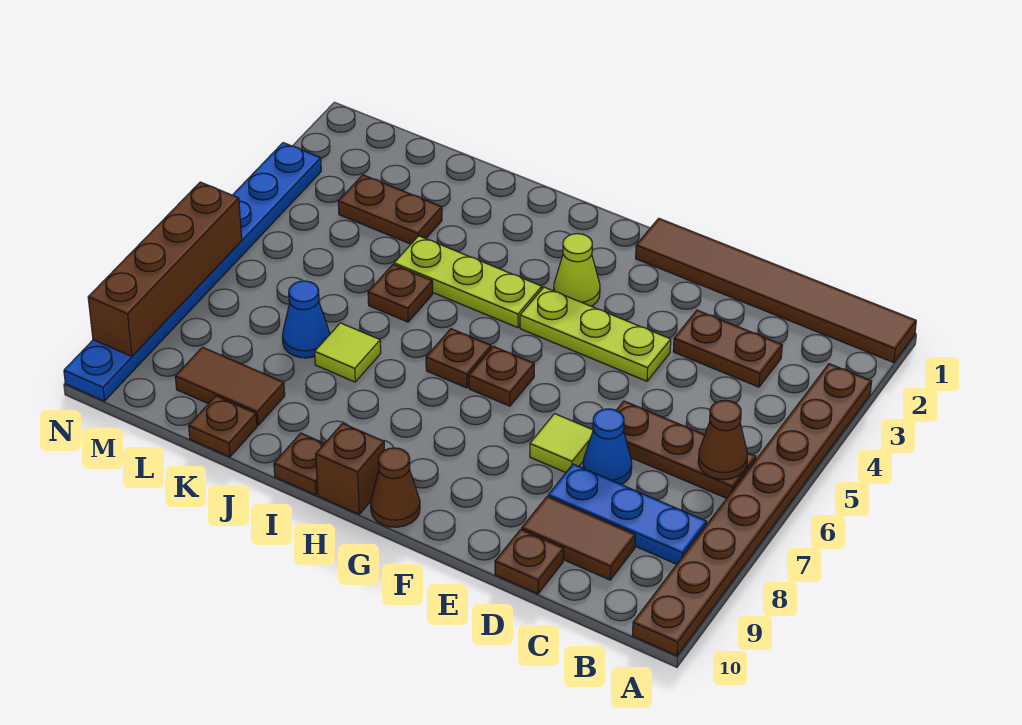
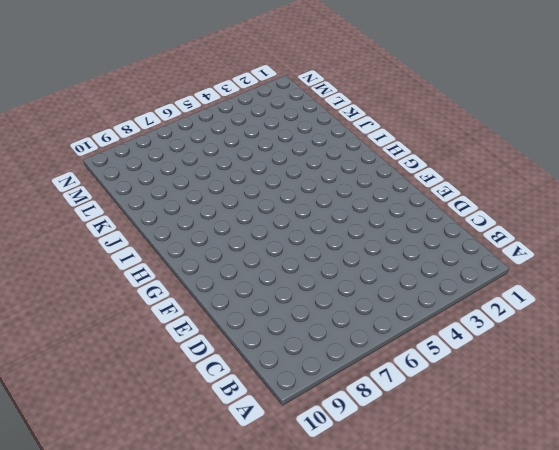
none -> brown 1x6 tile [636,218,916,363]
none -> brown 1x8 plate [633,364,872,656]
none -> brown 1x3 plate [616,401,756,498]

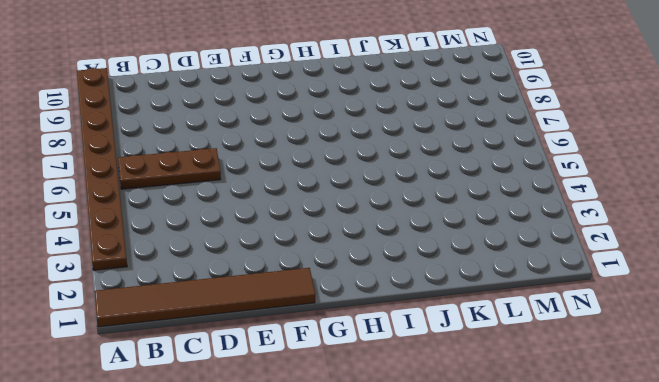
none -> blue 1x3 plate [548,464,707,564]
none -> brown 1x2 plate [673,310,782,387]
none -> brown 1x2 tile [522,497,635,580]

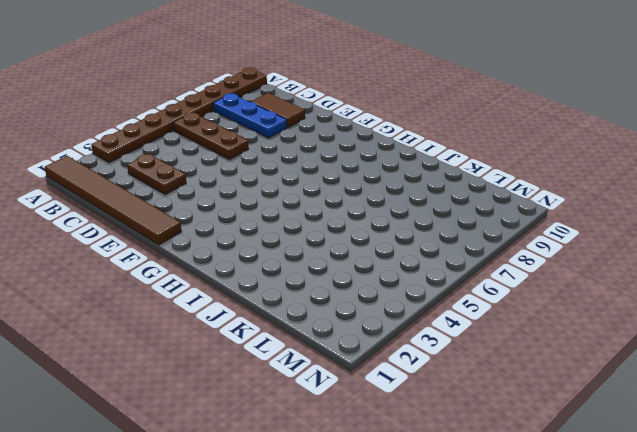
none -> blue 1x1 cone [583,409,632,485]
none -> brown 1x1 plate [495,529,564,594]
none -> lime 1x3 plate [520,287,671,381]

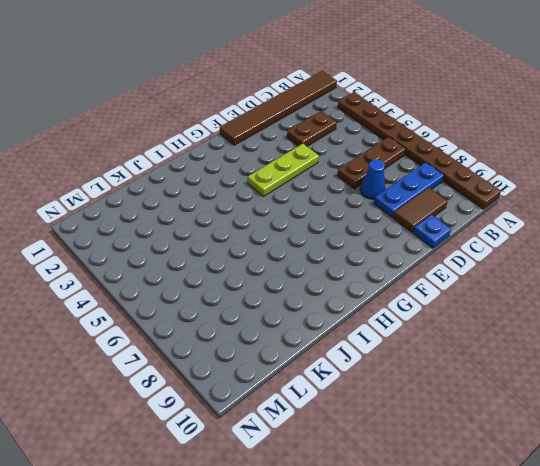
blue 1x1 plate [413,214,451,248] -> brown 1x1 plate [495,529,564,594]
none -> lime 1x1 tile [530,414,593,473]
none -> lime 1x1 cone [554,234,600,306]
none -> brown 1x1 plate [469,346,534,406]

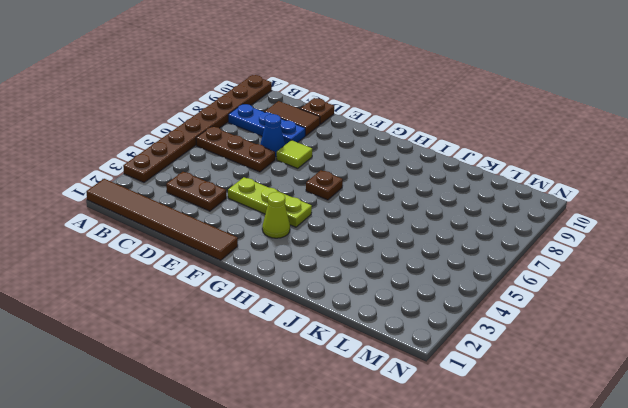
none -> brown 1x1 cone [371,448,420,527]
none -> lime 1x3 plate [394,236,542,328]
none -> brown 1x1 plate [426,329,491,388]

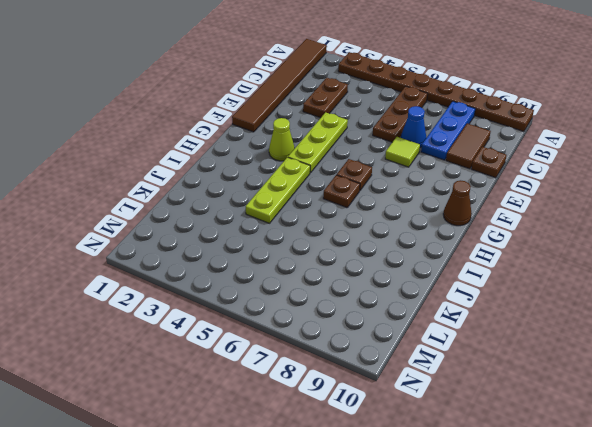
none -> brown 1x1 brick [316,423,384,514]
none -> brown 1x1 plate [274,433,325,495]
none -> brown 1x1 plate [368,265,433,322]

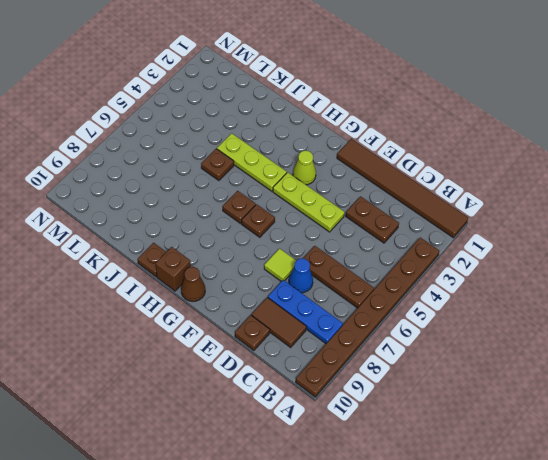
none -> lime 1x1 tile [315,323,381,382]
none -> brown 1x2 plate [338,175,442,244]
none -> blue 1x1 cone [282,281,330,358]

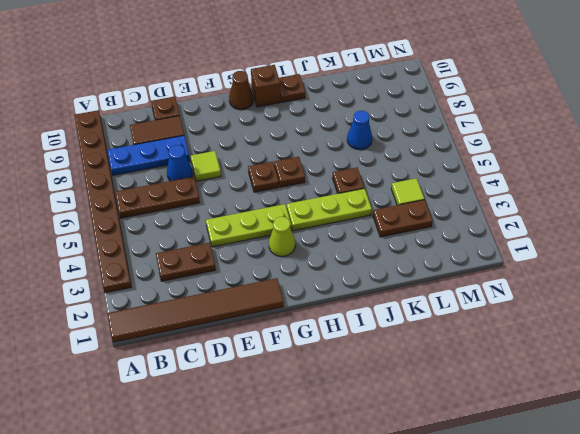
lime 1x1 tile [391,178,424,205] -> lime 1x1 tile moved to [315,323,381,382]
none -> brown 1x2 tile [175,347,285,425]
none -> brown 1x1 plate [189,396,257,457]
none -> blue 1x8 plate [64,143,321,401]

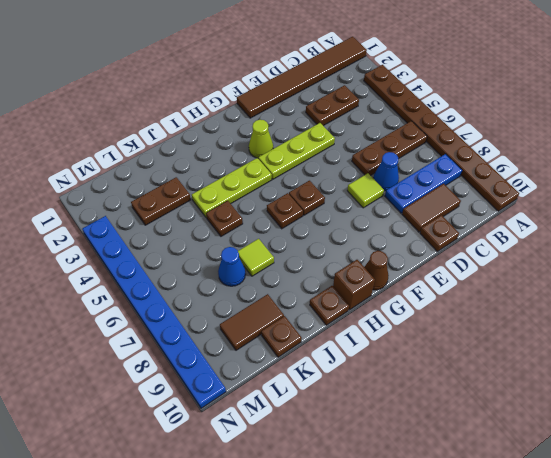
none -> brown 1x1 cone [698,400,747,480]
none -> brown 1x4 brick [88,182,242,356]

